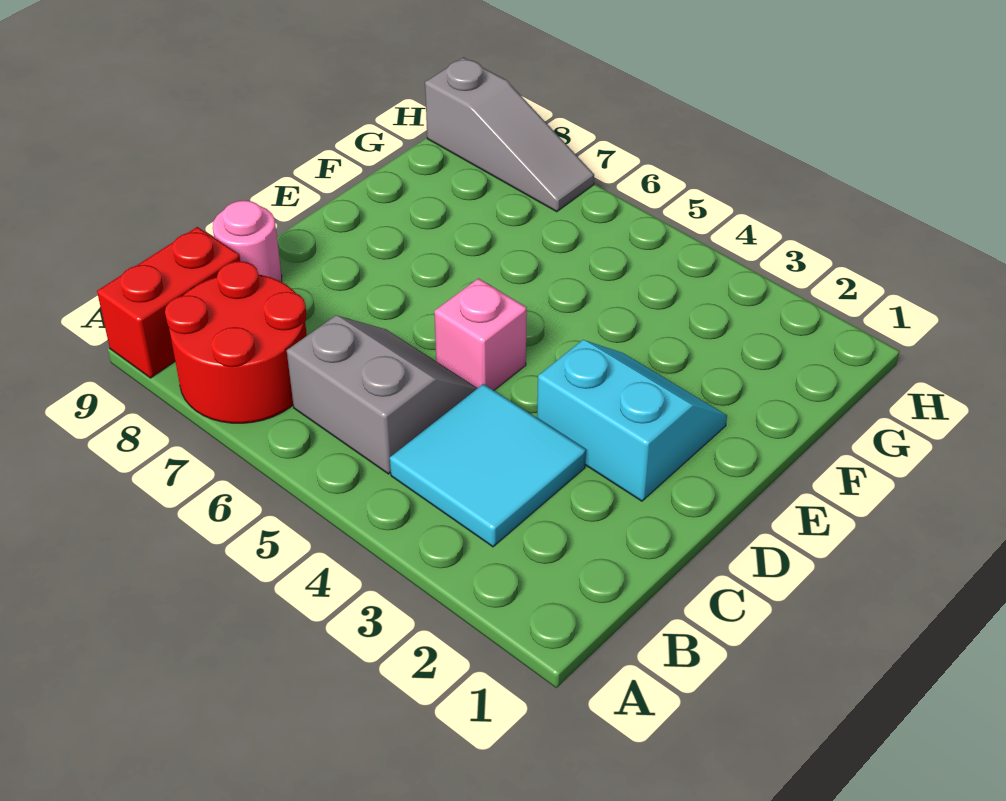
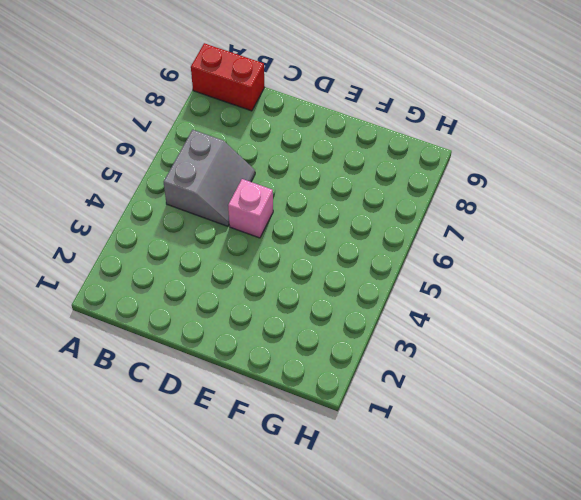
none -> red 2x2 round brick [165,261,307,423]
none -> cyan 2x2 tile [390,384,586,547]

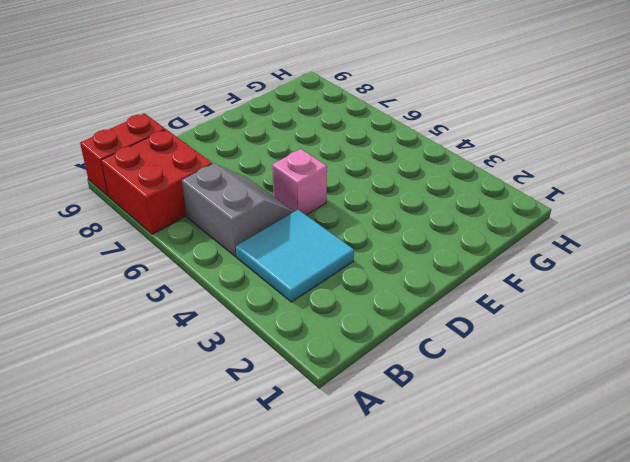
red 2x2 brick [101,129,212,234] -> red 2x2 round brick [165,261,307,423]
none -> pink 1x1 round brick [213,201,282,282]
none -> cyan 2x2 slope [537,340,727,501]

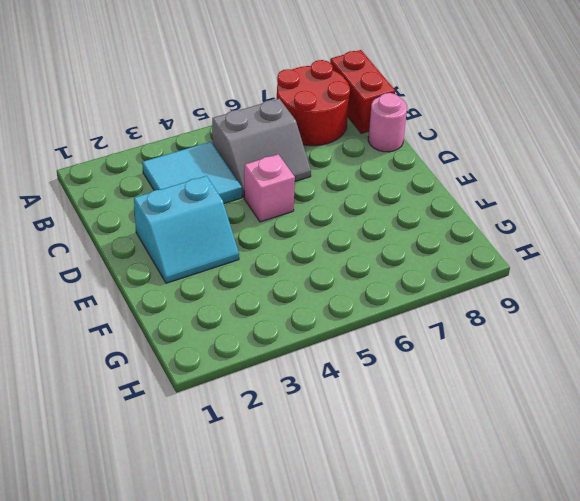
none -> grey 1x3 slope [425,58,594,212]

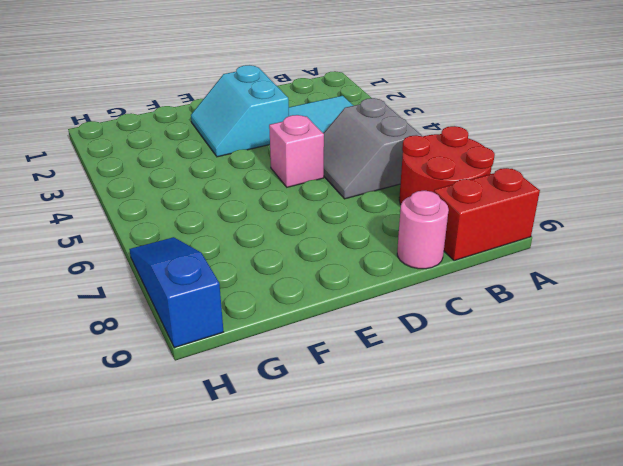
blue 1x3 slope [129,237,223,348] -> grey 1x3 slope [425,58,594,212]

